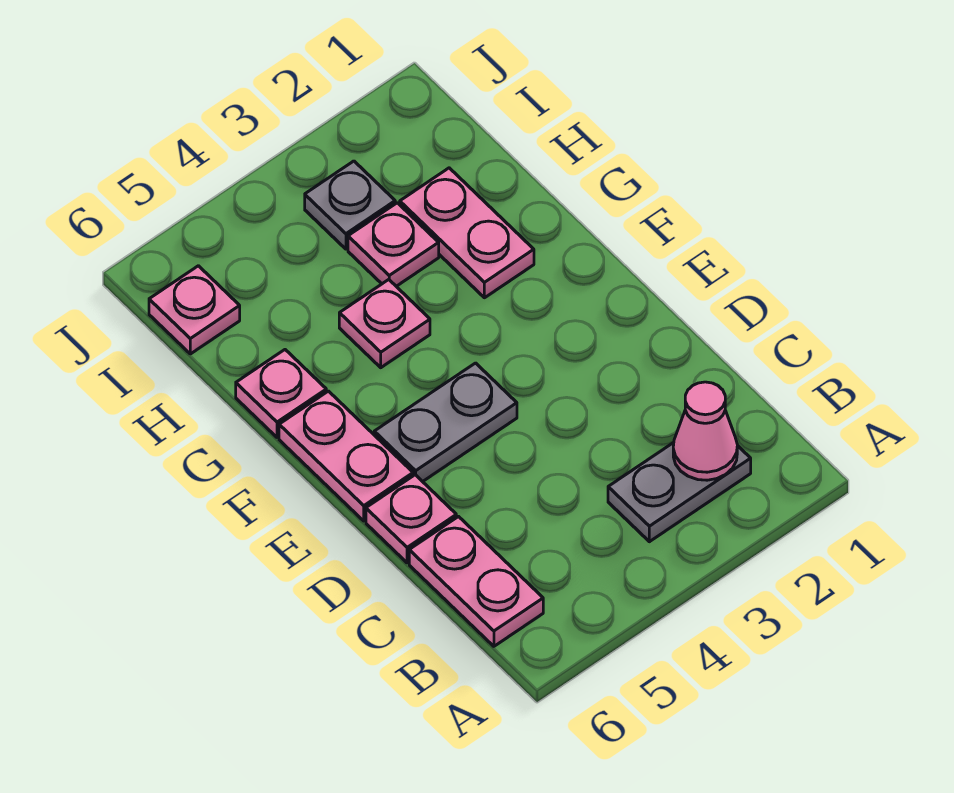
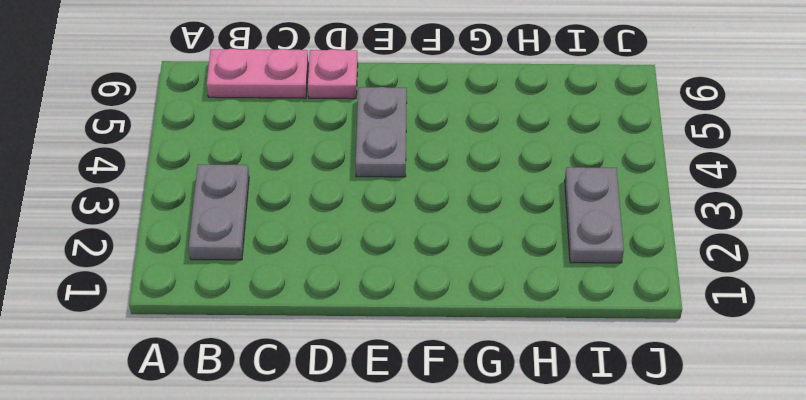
grey 1x2 plate [565,167,624,263] -> grey 1x1 plate [305,161,395,249]
none -> pink 1x2 plate [279,391,413,521]
none -> pink 1x2 plate [400,168,534,298]
none -> pink 1x1 plate [339,280,430,368]

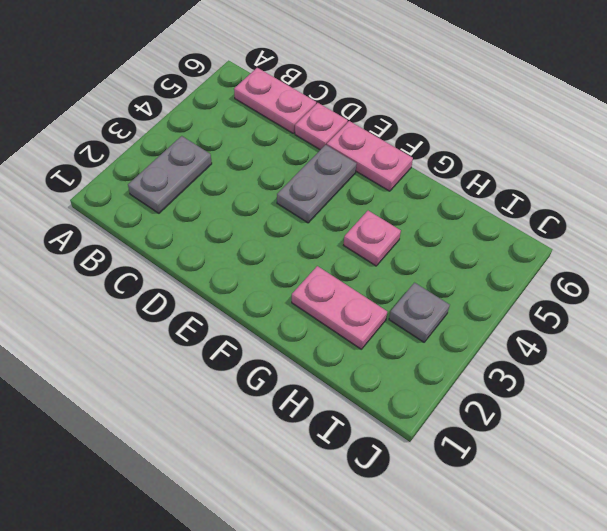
none -> pink 1x1 plate [236,350,326,437]
none -> pink 1x1 plate [348,203,439,286]
none -> pink 1x1 plate [149,266,240,354]

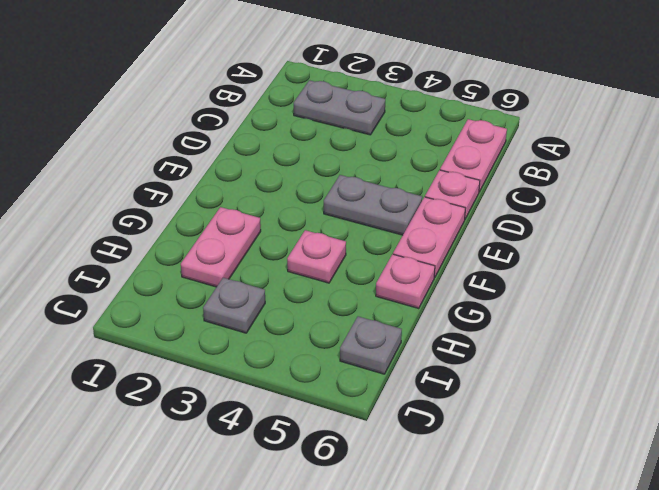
grey 1x1 plate [340,316,402,374] -> pink 1x1 plate [149,266,240,354]
none -> pink 1x1 plate [348,203,439,286]
none -> pink 1x1 cone [673,382,737,480]

